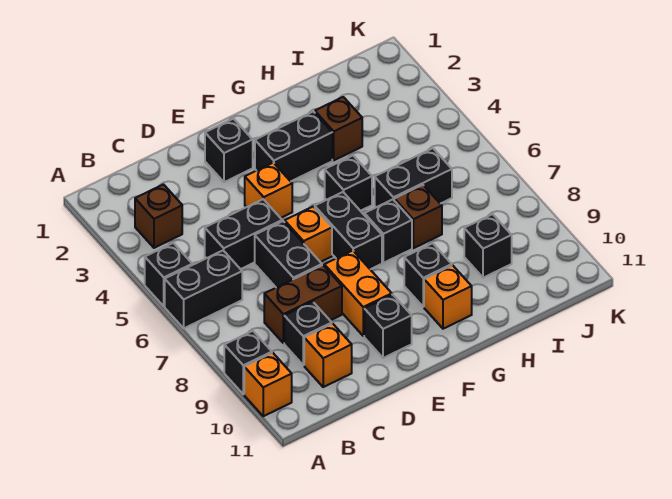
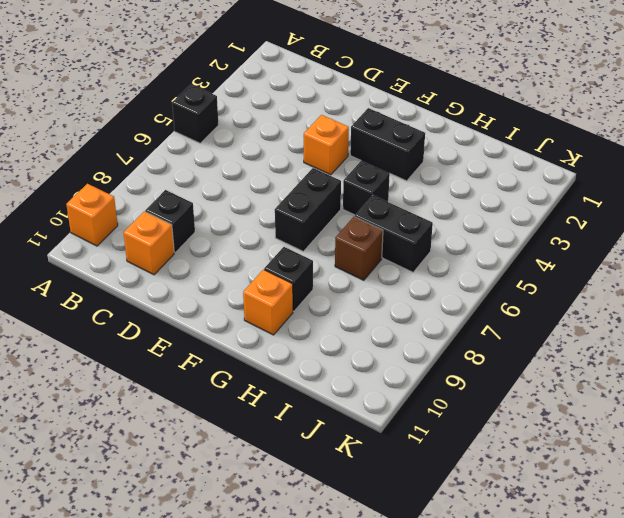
none -> black 1x2 brick [165,250,242,328]
none -> black 1x1 brick [224,331,272,394]
none -> brown 1x1 brick [135,184,182,248]

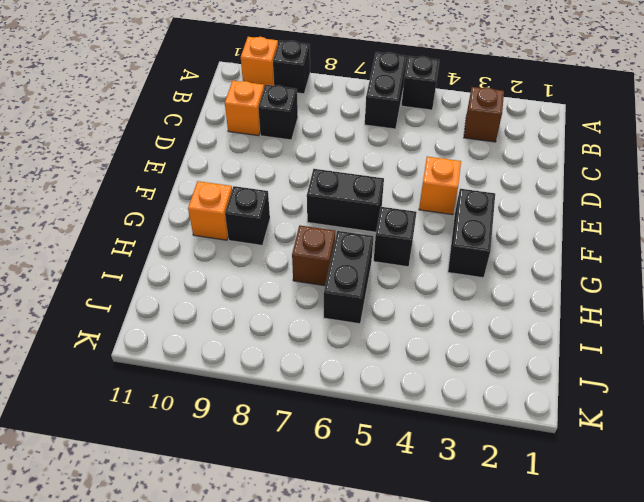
none -> black 1x2 brick [205,199,282,269]
none -> brown 1x2 brick [264,265,342,343]
none -> black 1x2 brick [255,221,322,288]

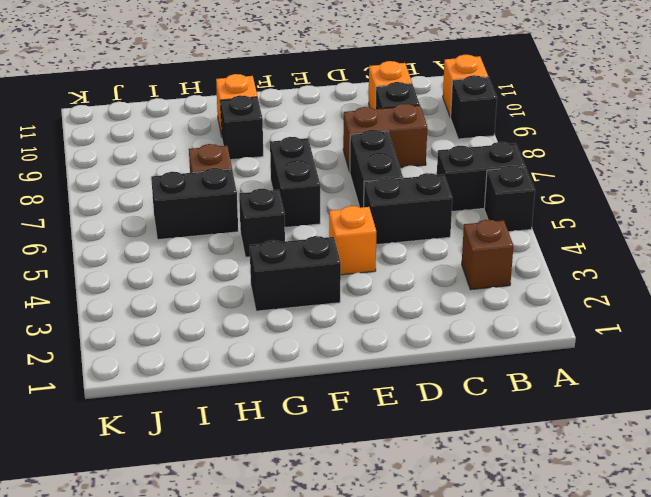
none -> black 1x1 brick [205,119,253,182]
none -> orange 1x1 brick [285,207,332,262]
none -> orange 1x2 brick [324,251,392,336]

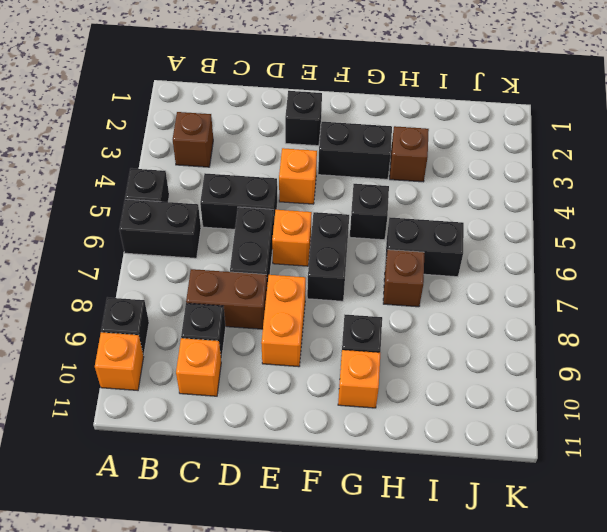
none -> black 1x1 brick [364,294,412,358]
none -> black 1x1 brick [364,199,412,263]
none -> black 1x1 brick [464,214,512,278]

